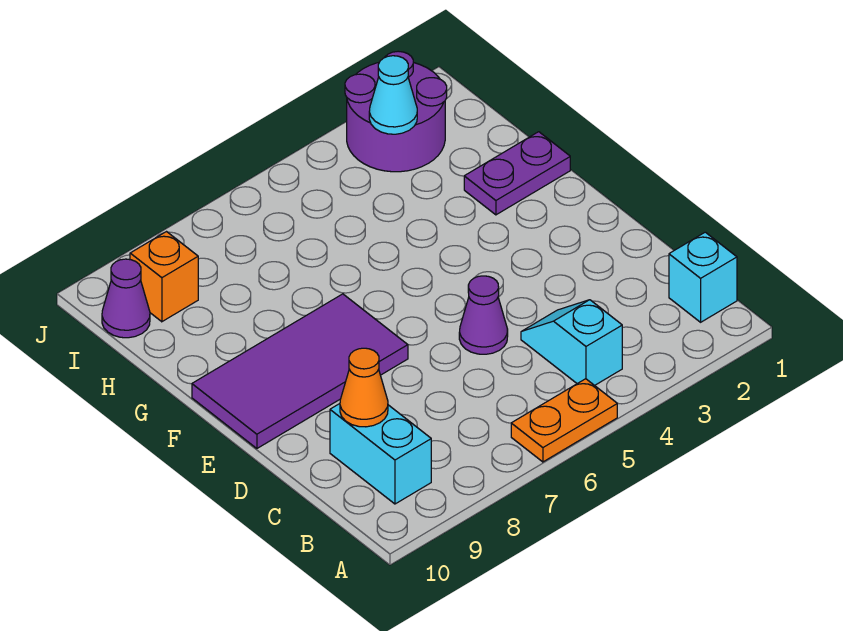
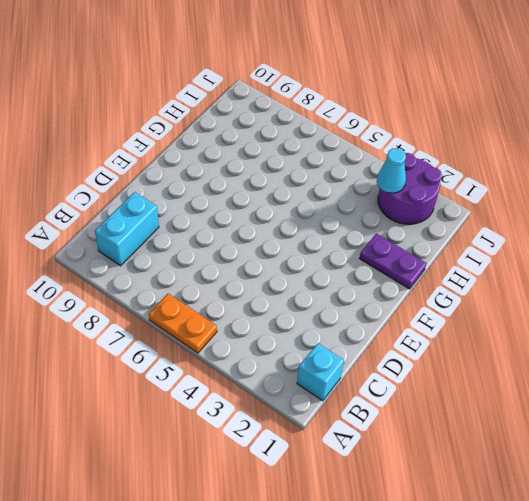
none -> cyan 1x2 slope [521,300,622,385]
none -> purple 1x1 cone [459,276,508,354]
none -> purple 2x4 tile [192,294,408,448]

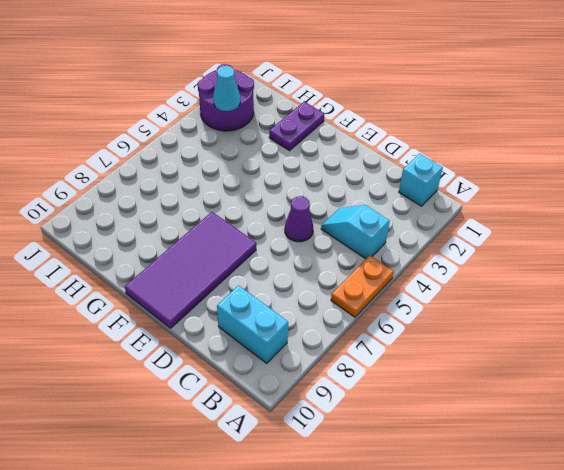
none -> orange 1x1 brick [130,232,198,322]
none -> purple 1x1 cone [102,259,150,338]
none -> orange 1x1 cone [340,348,388,427]

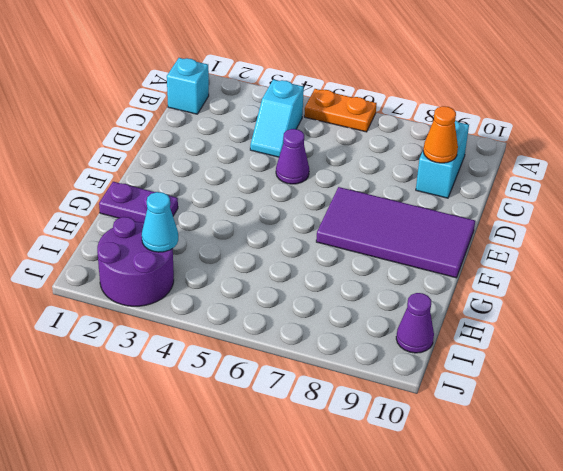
none -> orange 1x1 brick [130,232,198,322]

